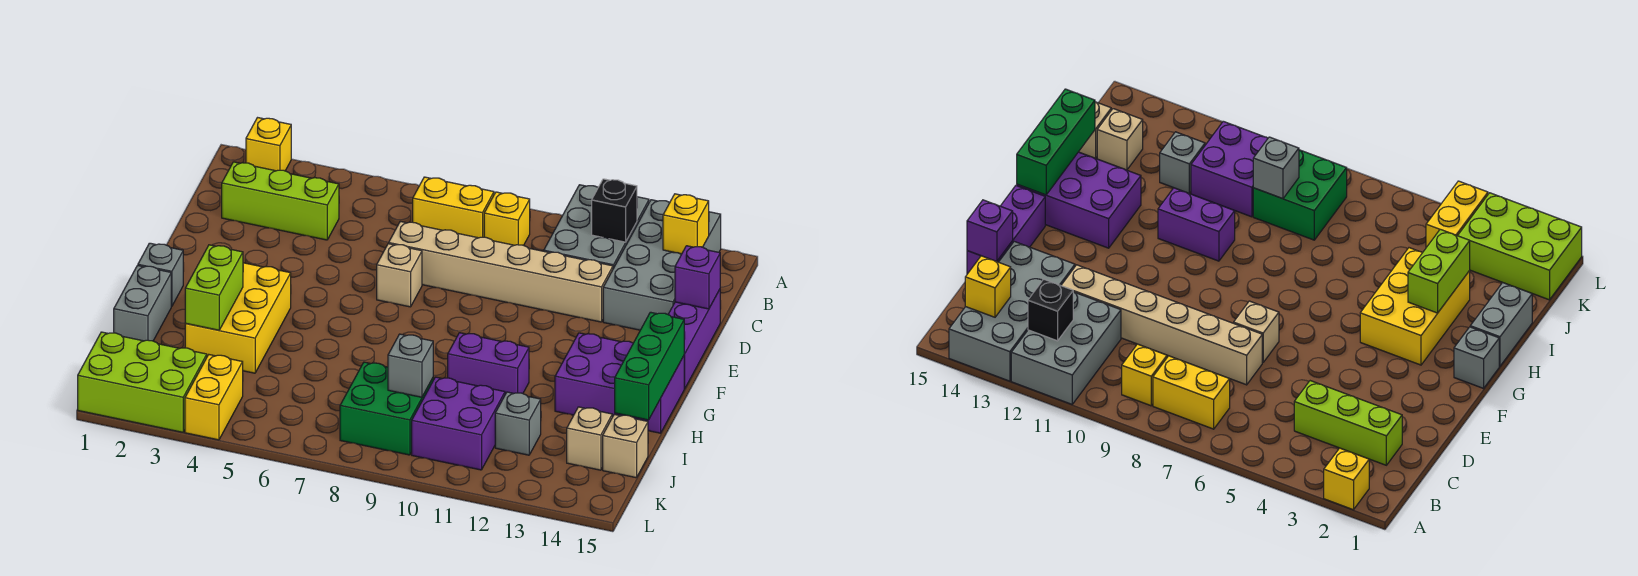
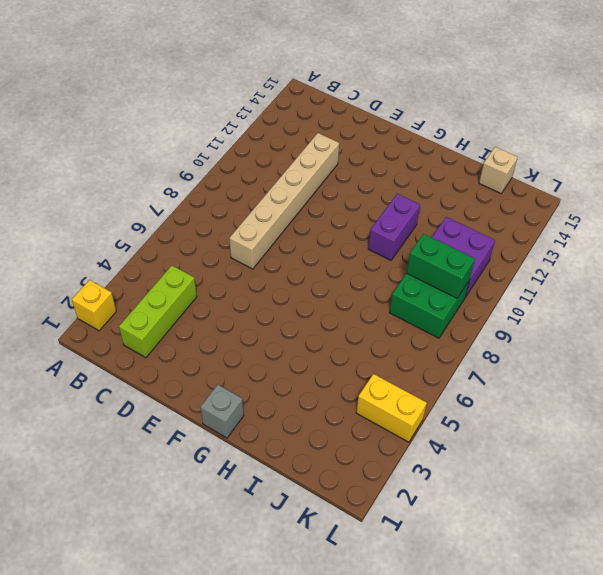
green 1x2 brick [407,234,475,298] -> grey 1x1 brick [388,334,433,397]
none -> grey 2x3 brick [544,185,649,269]
none -> grey 2x4 brick [603,200,721,330]
none -> yellow 1x2 brick [413,177,494,238]

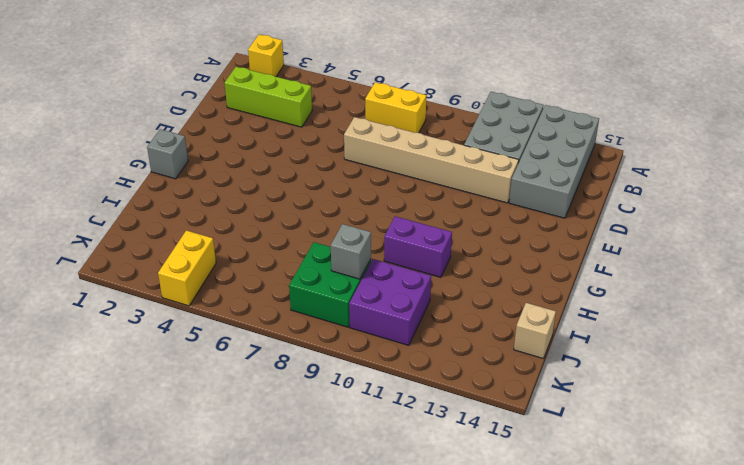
none -> yellow 1x1 brick [484,192,530,245]
none -> purple 1x3 brick [668,290,720,389]
none -> tan 1x1 brick [377,244,422,307]

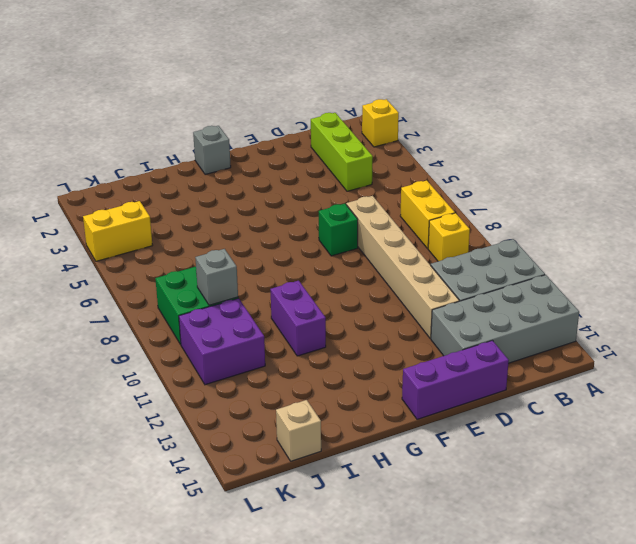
green 1x1 brick [319,204,358,256] -> tan 1x1 brick [377,244,422,307]
none -> yellow 2x3 brick [185,263,291,373]
none -> purple 2x3 brick [555,333,684,433]
none -> grey 1x2 brick [114,265,171,341]

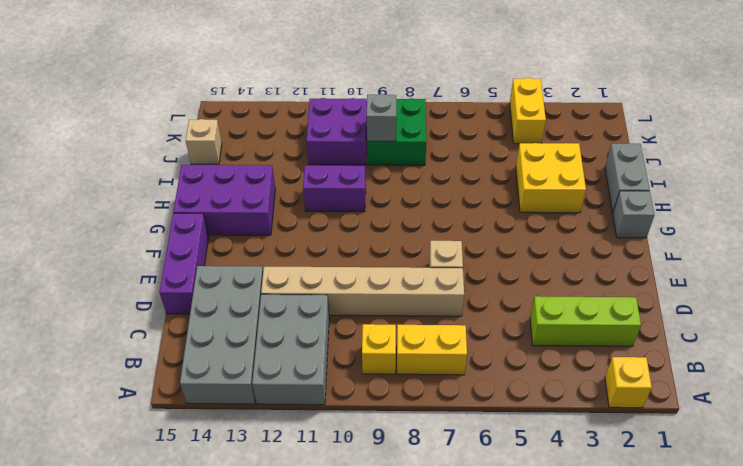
yellow 2x2 brick [516,143,586,213] -> yellow 2x3 brick [185,263,291,373]
none -> grey 1x1 brick [495,392,541,455]
none -> tan 1x1 brick [567,407,612,470]
none -> lime 2x3 brick [78,332,207,432]

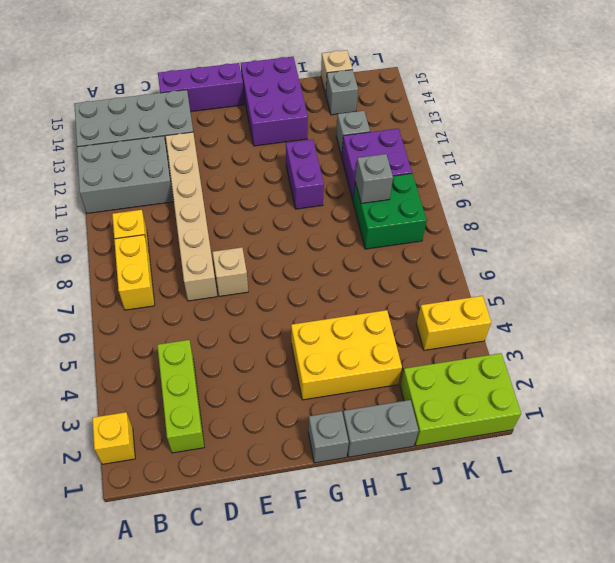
lime 2x3 brick [400,353,521,446] -> lime 2x3 brick turned to [78,332,207,432]
grey 1x1 brick [326,70,358,115] -> tan 1x1 brick [567,407,612,470]
none -> black 1x1 brick [592,179,637,242]
none -> yellow 1x1 brick [663,194,709,254]
none -> purple 1x1 brick [675,246,720,309]

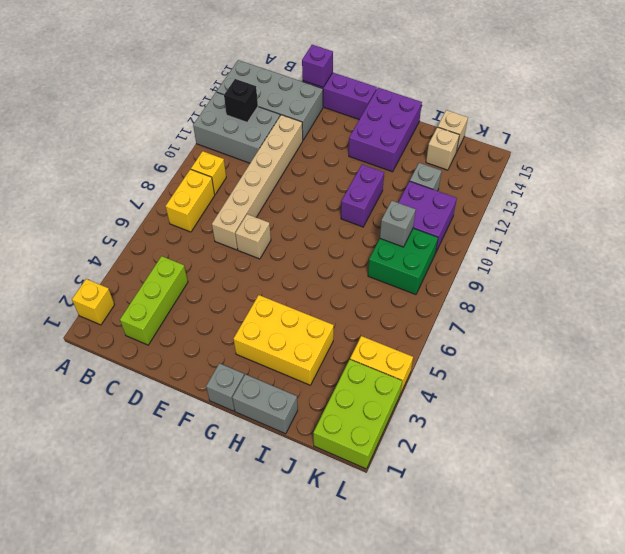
none -> yellow 1x1 brick [663,194,709,254]
none -> green 1x3 brick [615,312,684,420]
none -> lime 1x2 brick [185,245,243,330]

